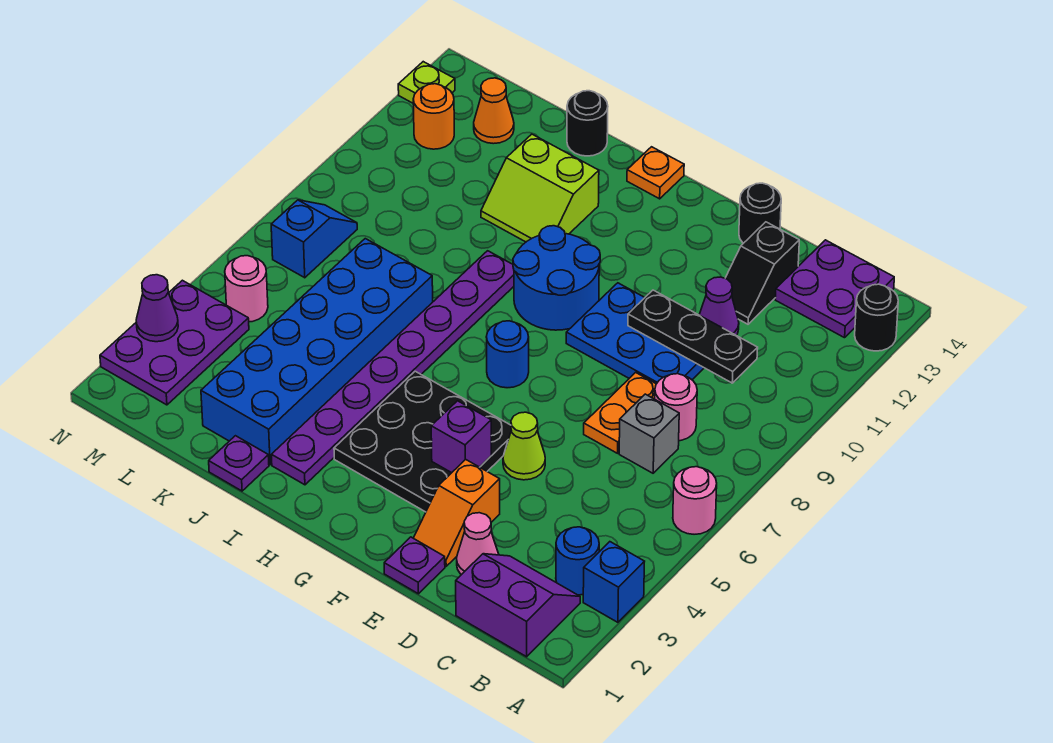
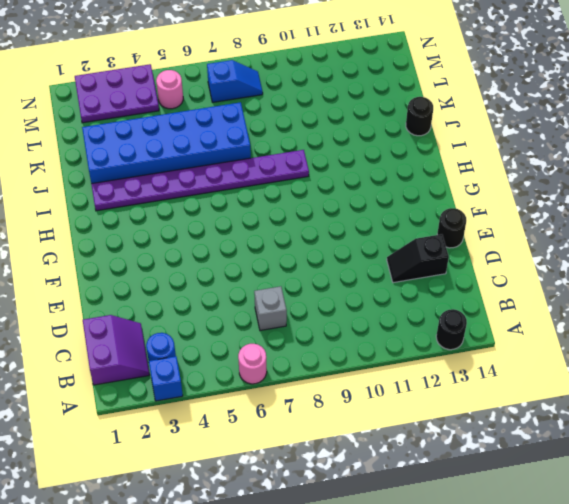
none -> purple 2x2 plate [775,240,894,338]
none -> pink 1x1 round brick [655,374,697,441]
none -> pink 1x1 cone [457,513,499,575]
none -> orange 1x2 plate [584,372,656,453]

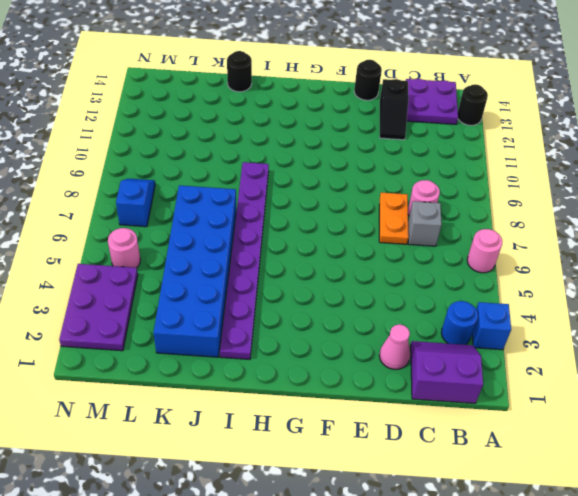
none -> blue 2x3 plate [566,283,704,384]
none -> purple 1x1 cone [699,277,739,335]
none -> purple 1x1 plate [384,537,445,594]
none -> orange 1x2 slope [414,459,500,566]

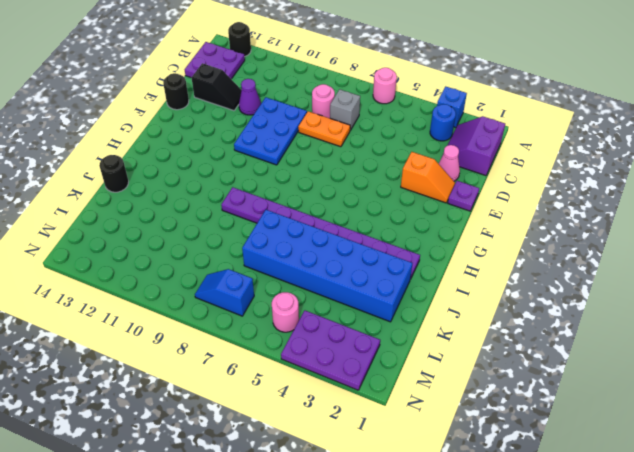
none -> lime 1x1 cone [503,412,545,480]
none -> black 3x3 plate [334,371,511,512]
none -> blue 1x1 round brick [486,321,529,388]
none -> blue 2x2 round brick [513,226,600,330]

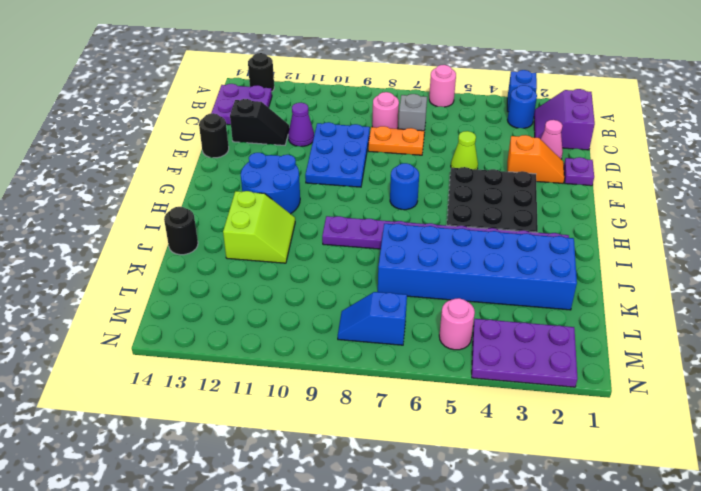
blue 2x2 round brick [241,153,300,214] -> blue 2x2 round brick moved to [513,226,600,330]
none -> orange 1x1 plate [627,147,684,199]
none -> purple 1x1 plate [209,436,269,491]
none -> orange 1x1 cone [474,78,514,144]
none -> orange 1x1 round brick [413,84,454,149]

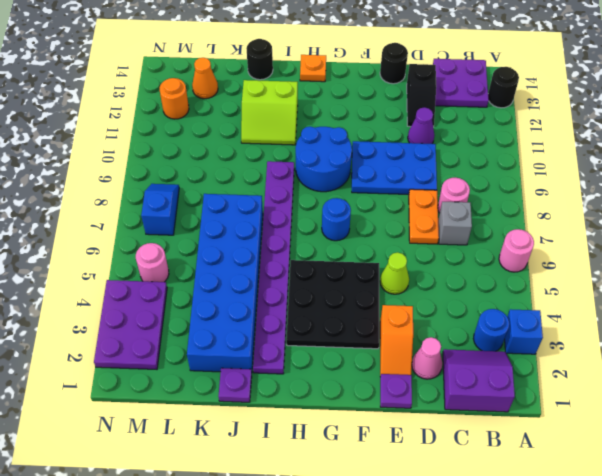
none -> lime 1x1 plate [398,62,455,103]
none -> black 1x3 plate [628,290,758,383]
none -> purple 1x1 brick [431,401,491,473]
none -> purple 1x1 cone [136,275,178,342]

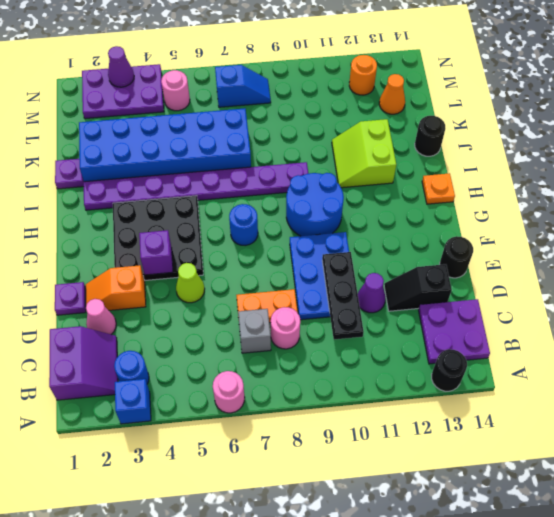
none -> lime 1x1 plate [398,62,455,103]

